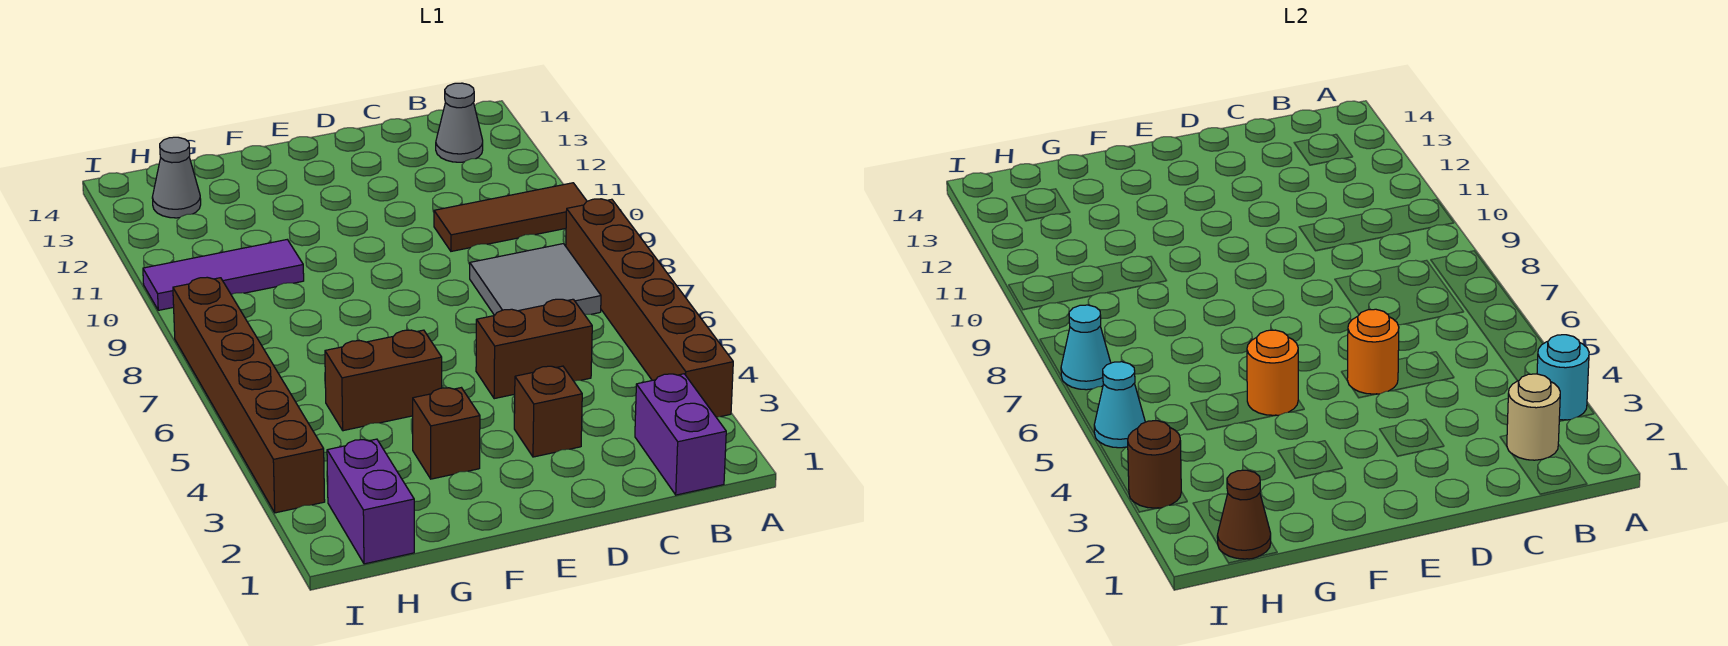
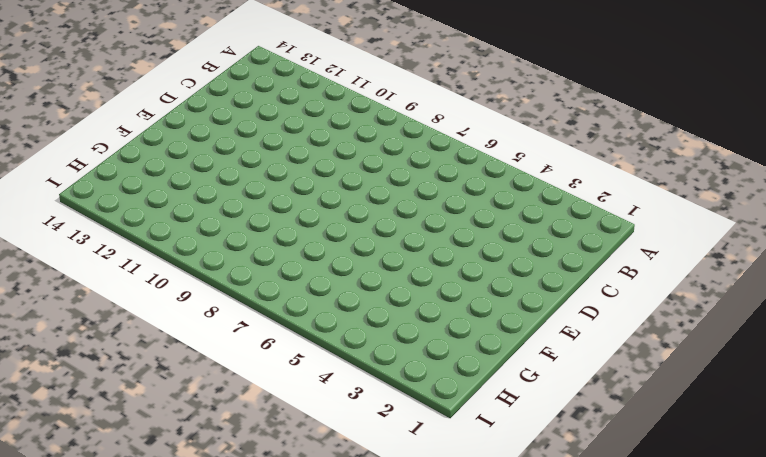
none -> brown 1x6 brick [566,199,733,417]
none -> brown 1x3 tile [434,183,587,251]
none -> purple 1x2 brick [635,374,726,495]

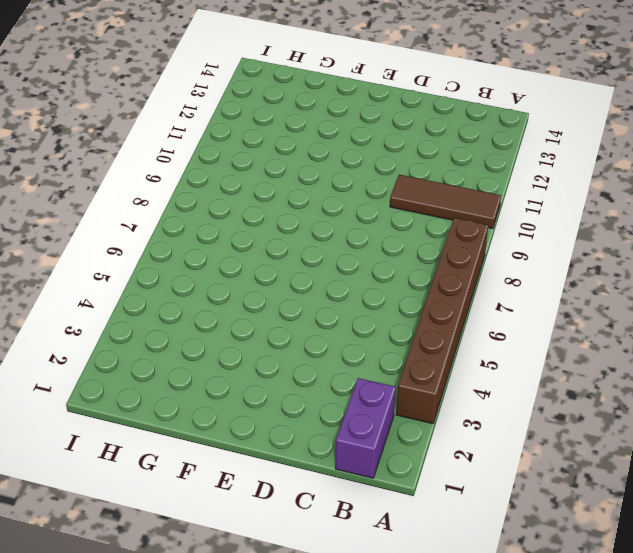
none -> grey 2x2 tile [470,244,601,316]
none -> grey 1x1 cone [436,83,483,162]
none -> brown 1x2 brick [476,299,592,399]

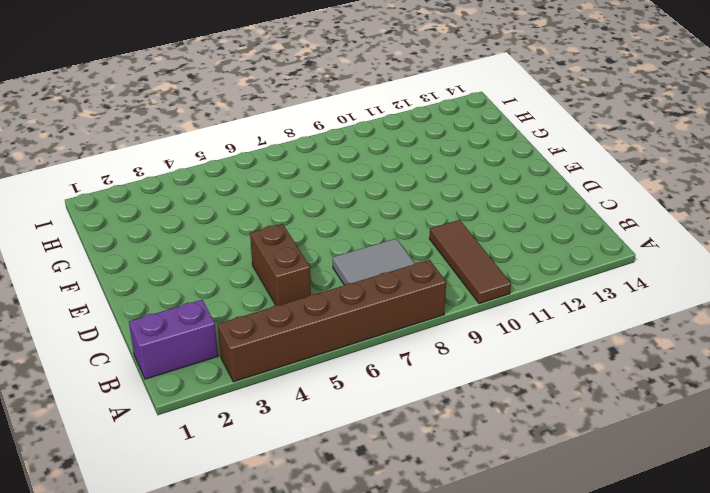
none -> grey 1x1 cone [436,83,483,162]
none -> brown 1x1 brick [514,366,582,457]
none -> brown 1x1 brick [413,388,480,479]

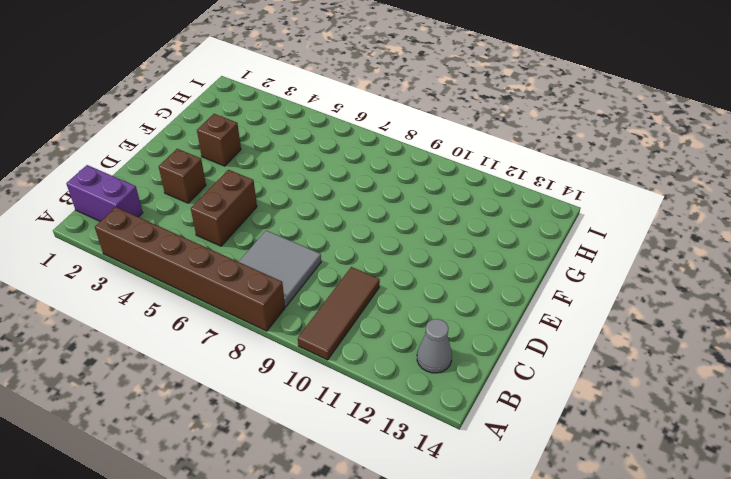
none -> brown 1x2 brick [325,330,442,431]
none -> purple 1x3 tile [143,240,304,310]
none -> purple 1x2 brick [327,439,414,564]

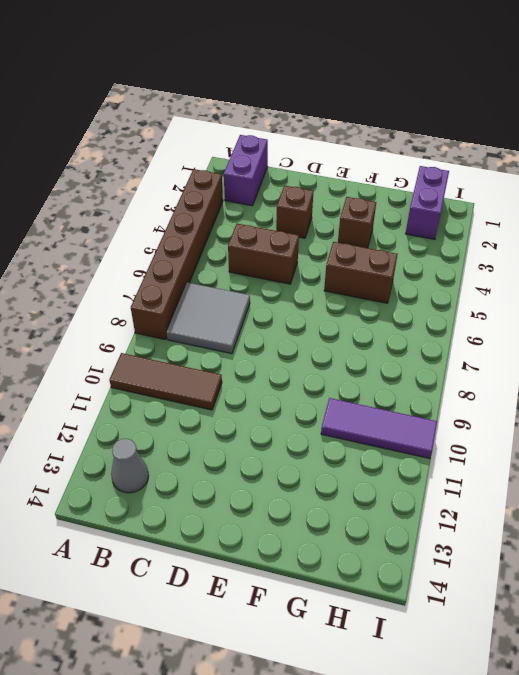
none -> grey 1x1 cone [152,137,201,218]
none -> brown 1x6 brick [173,277,325,513]
none -> cyan 1x1 round brick [1537,335,1589,420]

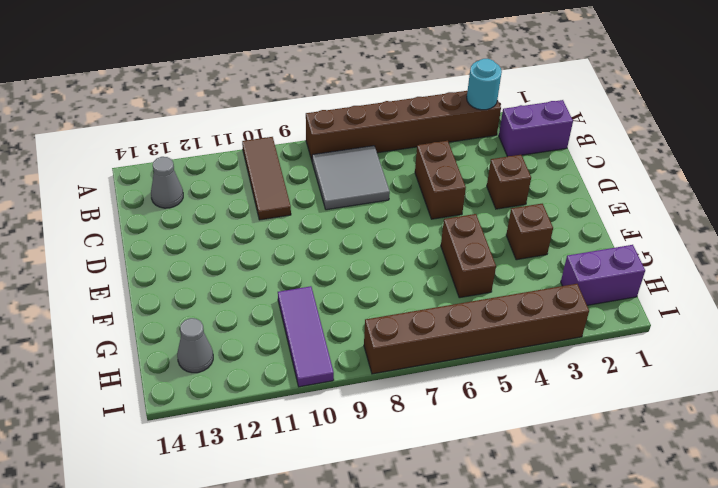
none -> tan 1x1 round brick [1507,374,1560,460]
none -> orange 1x1 round brick [1347,309,1399,394]
none -> orange 1x1 round brick [1247,330,1298,415]

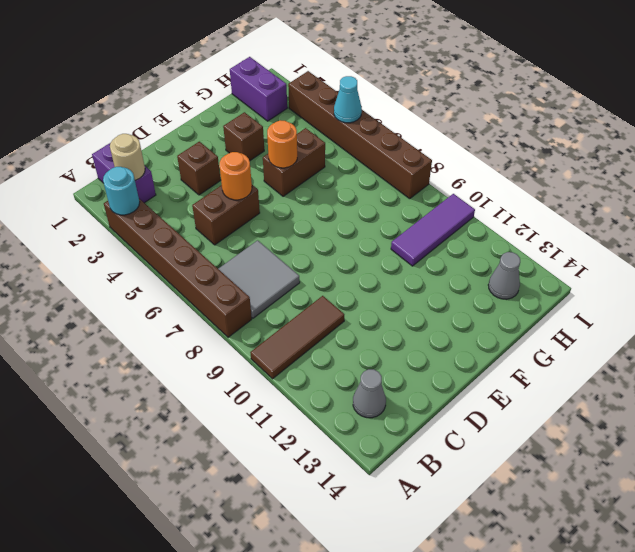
none -> brown 1x1 cone [1217,470,1271,559]
none -> brown 1x1 round brick [1128,421,1181,508]
none -> cyan 1x1 cone [1061,305,1111,390]

